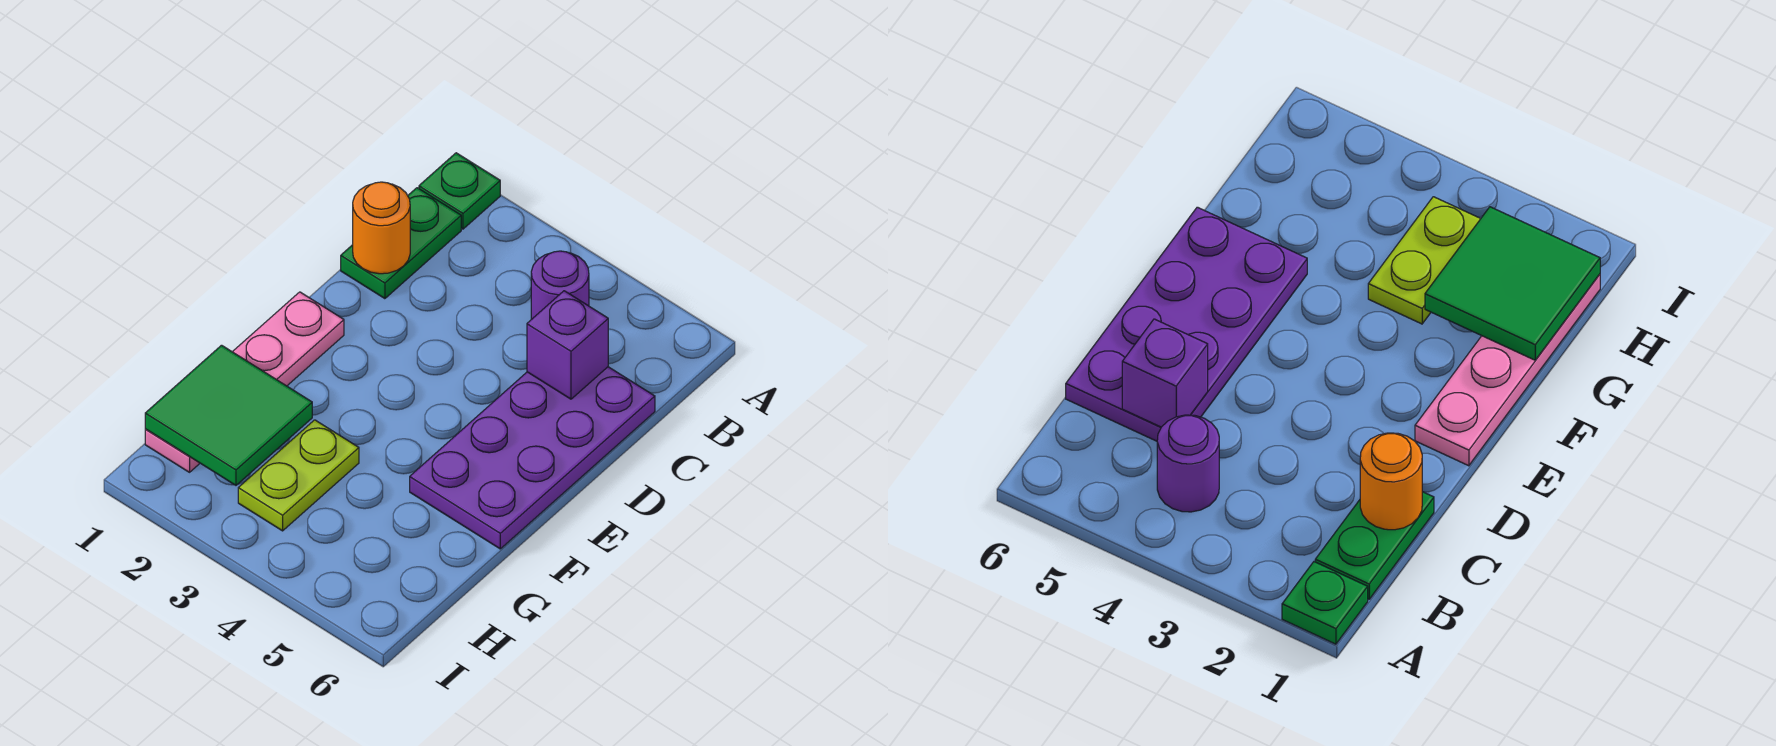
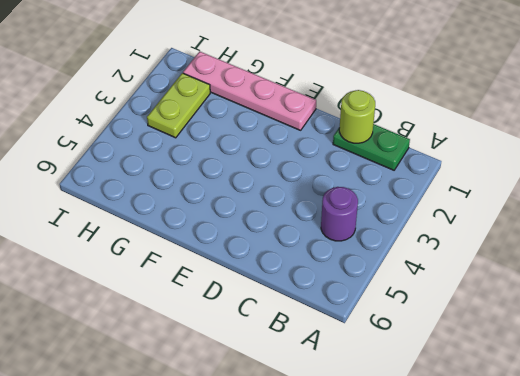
lime 1x1 round brick [339,90,375,143] -> orange 1x1 round brick [353,182,410,274]
lime 1x2 plate [147,73,210,138] -> lime 1x2 plate turned to [238,420,359,531]
none -> green 1x1 plate [419,153,500,229]
none -> purple 2x4 plate [410,367,655,549]

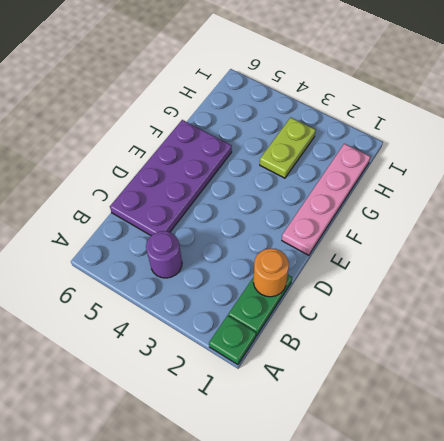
none -> purple 1x1 brick [527,291,608,399]
none -> green 2x2 tile [145,345,312,485]

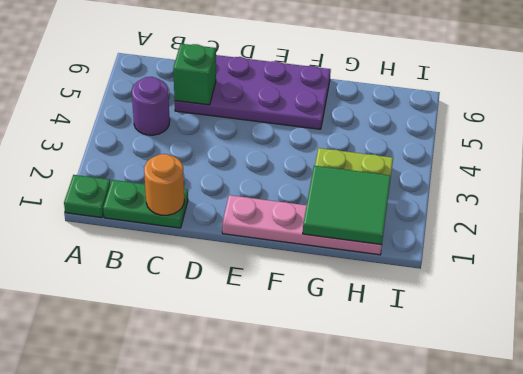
green 1x1 brick [173,44,216,105] -> purple 1x1 brick [527,291,608,399]

